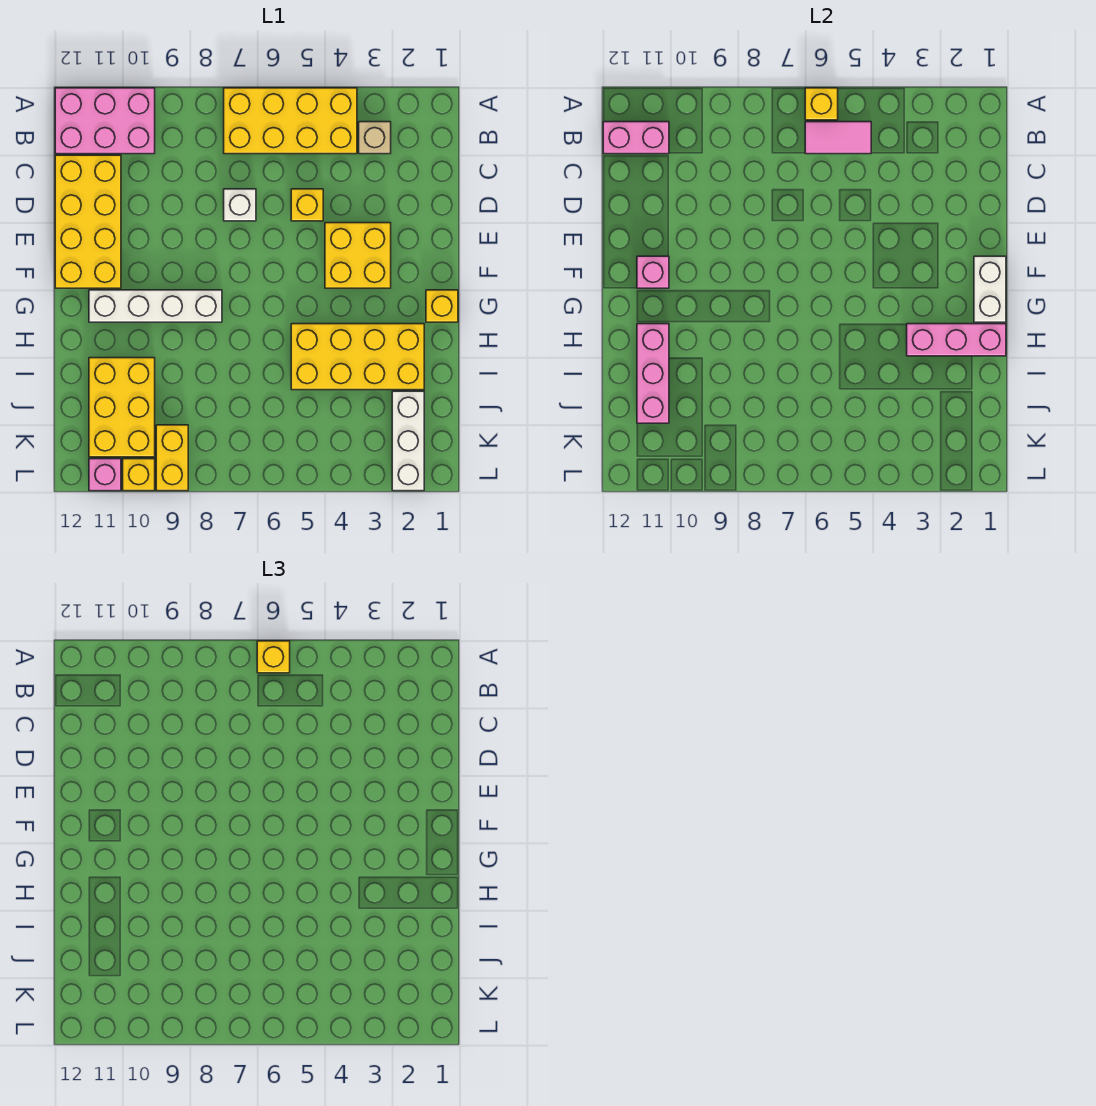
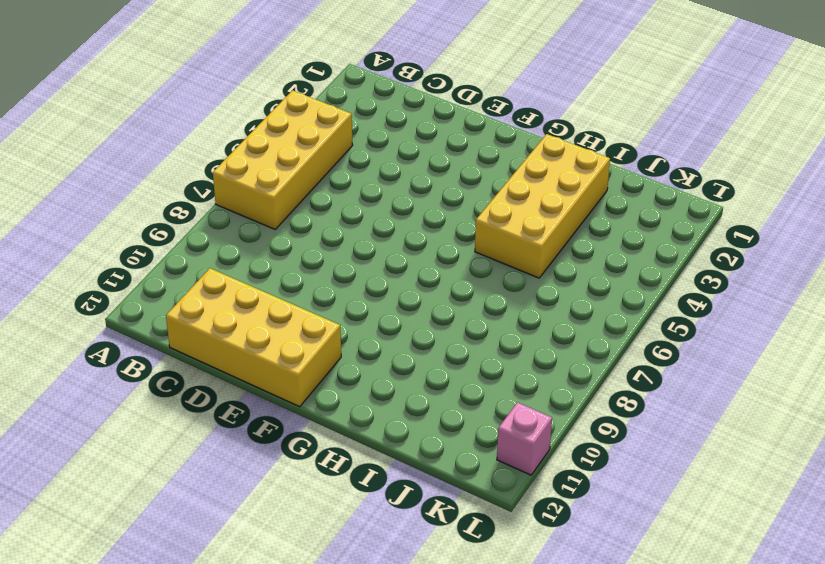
none -> pink 2x3 brick [55,88,155,154]
none -> tan 1x1 brick [359,122,391,154]
none -> yellow 1x1 brick [291,189,323,221]

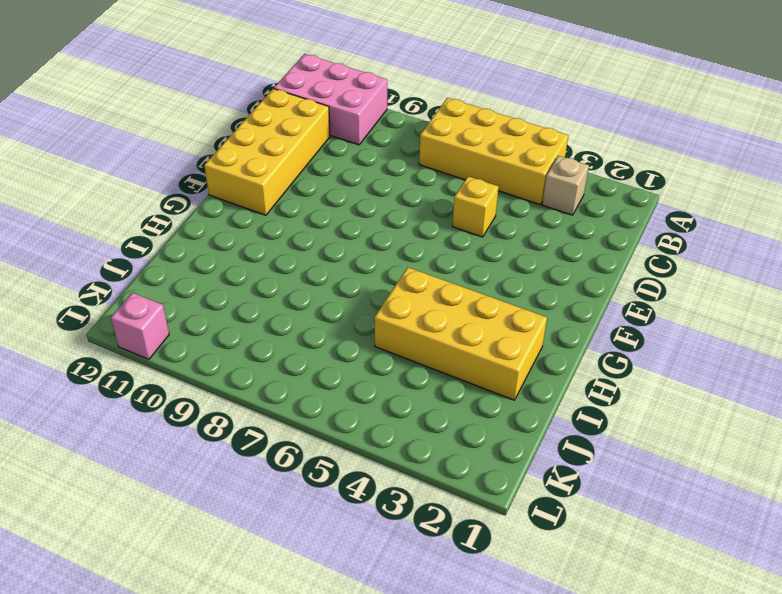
none -> white 1x1 brick [224,189,256,221]
none -> yellow 2x2 brick [325,223,391,288]
none -> yellow 1x1 brick [426,290,458,322]

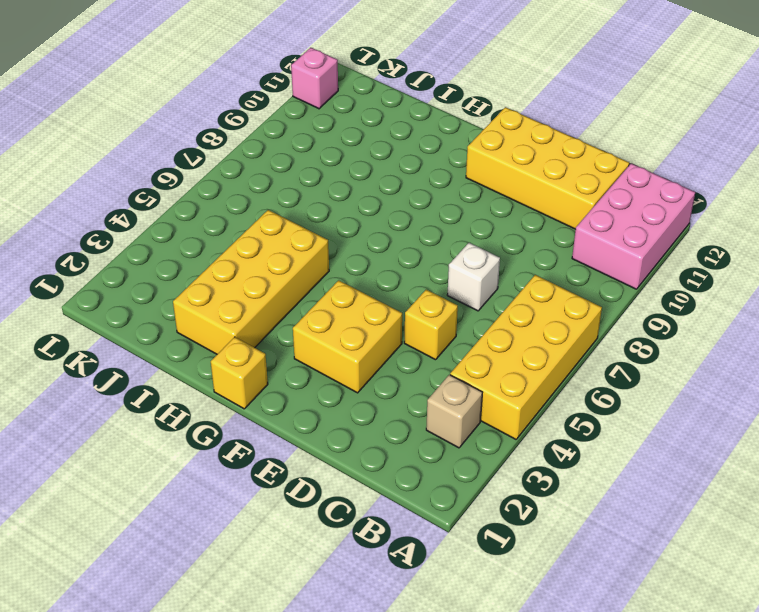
none -> white 1x4 brick [89,290,222,322]
none -> yellow 2x3 brick [89,358,155,457]
none -> white 1x3 brick [392,391,424,491]

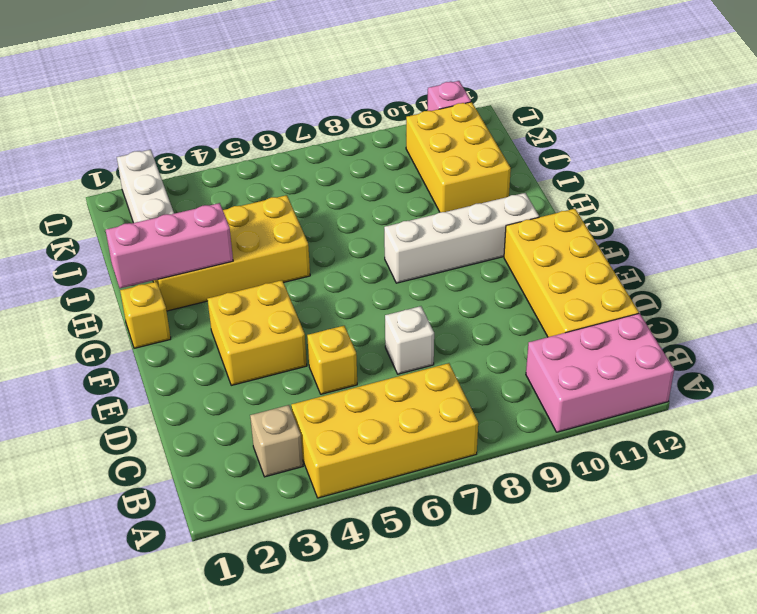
none -> yellow 1x2 brick [156,425,188,491]
none -> yellow 1x1 brick [123,459,155,491]
none -> yellow 1x1 brick [805,88,838,120]

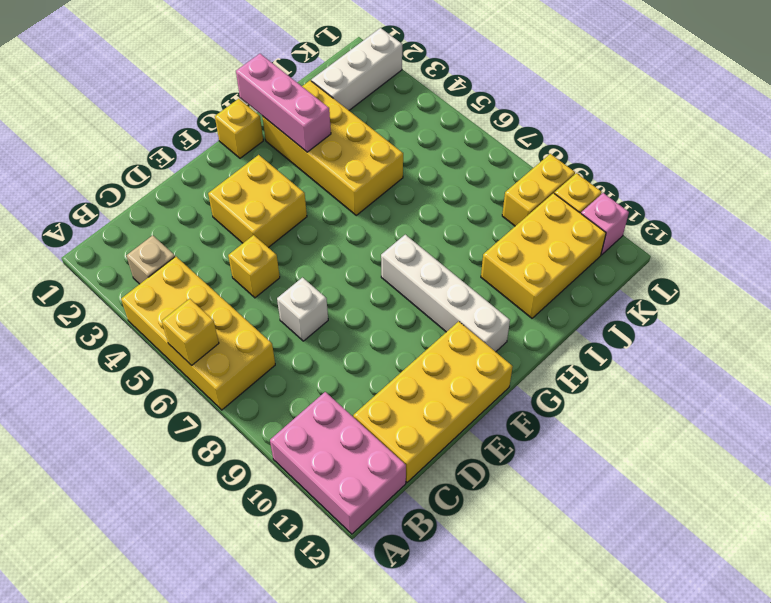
none -> pink 1x2 tile [805,122,871,154]
none -> pink 1x2 brick [603,122,669,154]
none -> white 1x2 brick [974,256,1006,322]

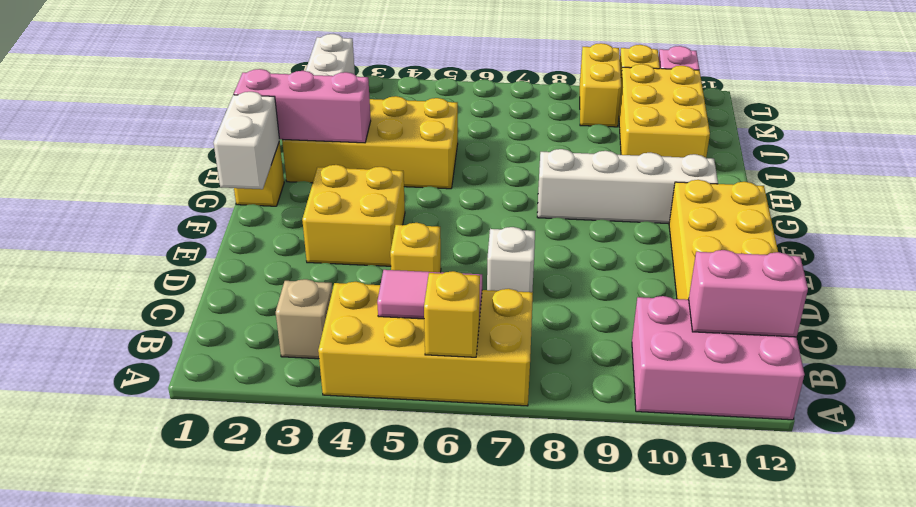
none -> pink 1x1 brick [637,256,669,288]
none -> pink 1x3 brick [637,324,669,423]
none -> yellow 1x1 brick [257,641,290,673]

